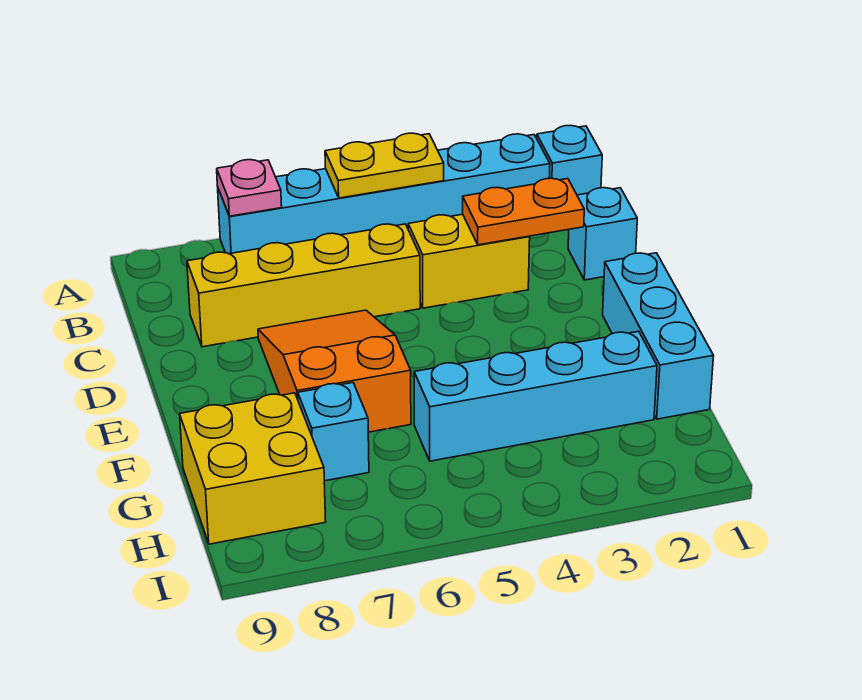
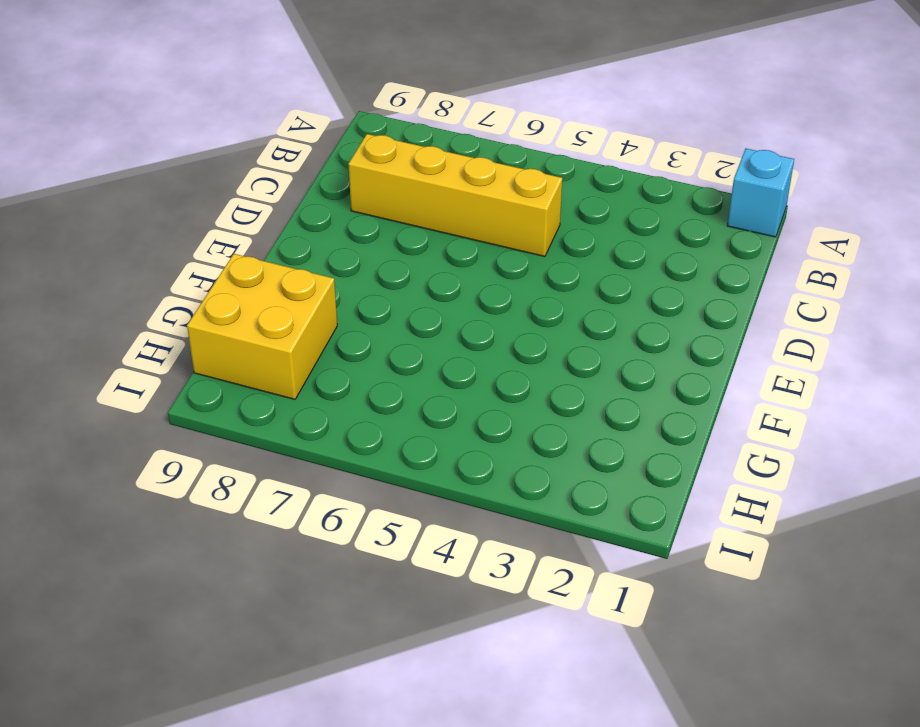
none -> cyan 1x6 brick [218,134,550,254]
none -> cyan 1x1 brick [568,188,637,280]
none -> yellow 1x2 brick [408,214,530,308]

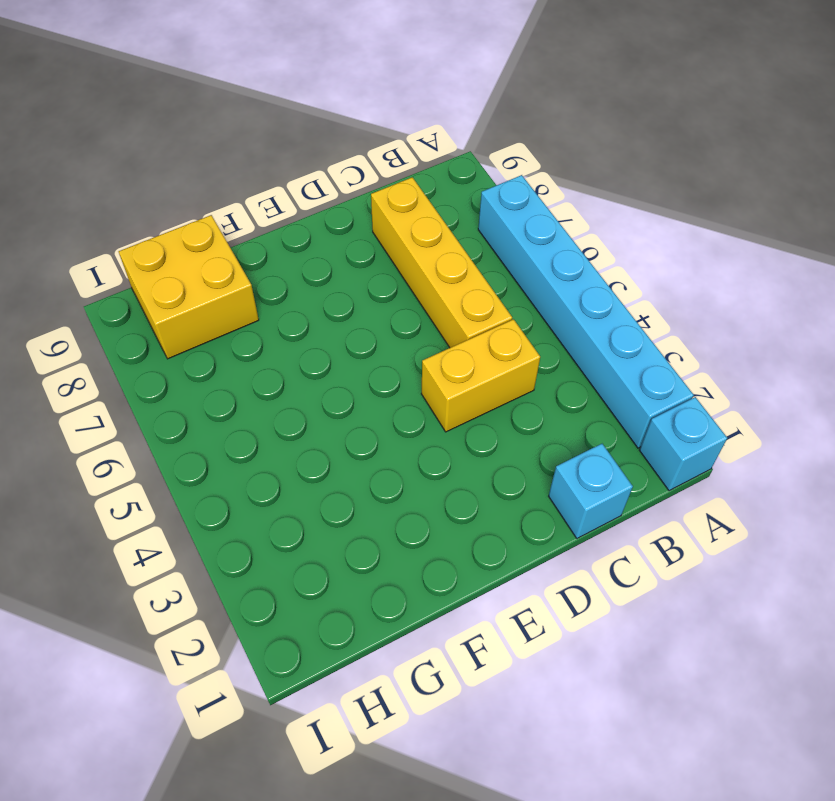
yellow 1x2 brick [421,319,540,432] -> yellow 1x2 brick turned to [408,214,530,308]
none -> orange 2x3 slope [258,310,411,432]
none -> cyan 1x3 brick [603,253,714,419]
none -> cyan 1x4 brick [414,331,657,461]

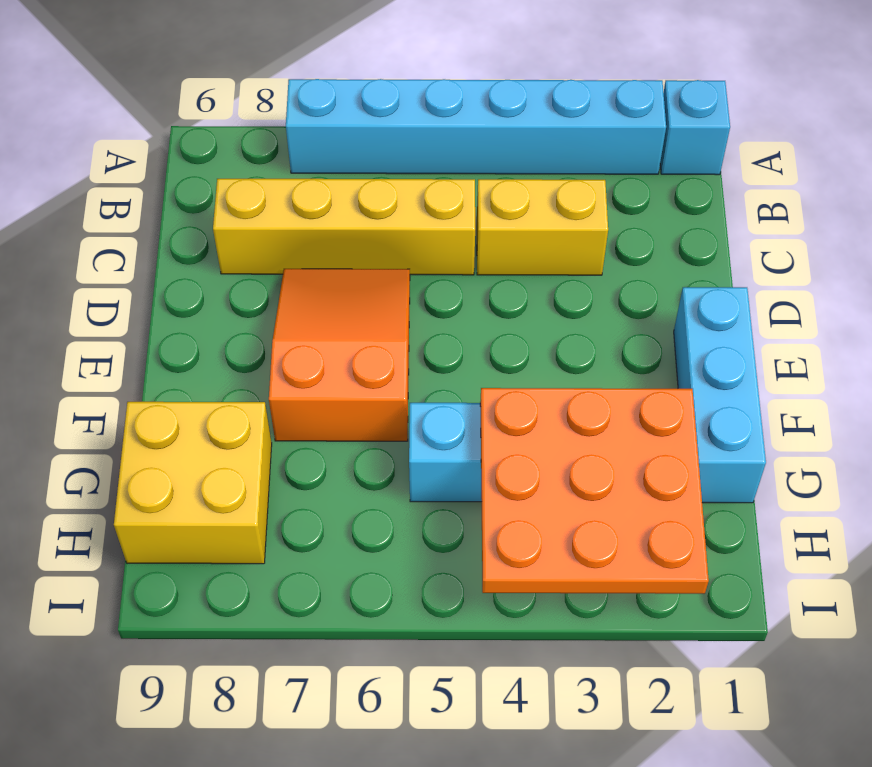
orange 3x3 plate [480,388,709,594] -> none
none -> cyan 1x1 brick [568,188,637,280]
none -> cyan 1x1 brick [298,383,369,481]
none -> yellow 1x2 plate [325,133,444,198]

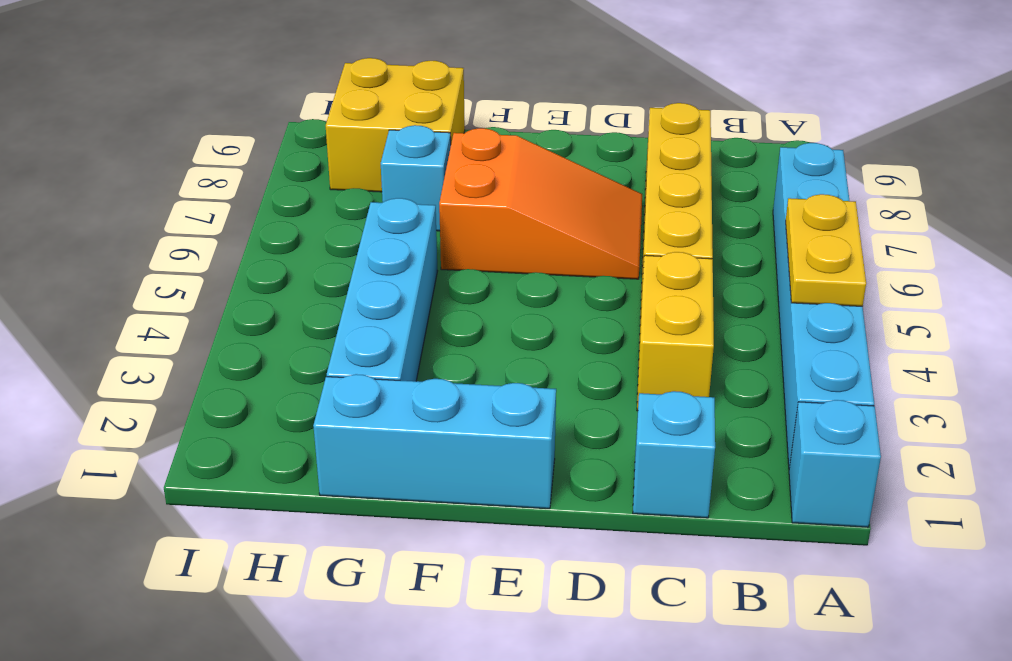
none -> pink 1x1 plate [217,160,282,216]
none -> orange 1x2 plate [463,178,584,245]

